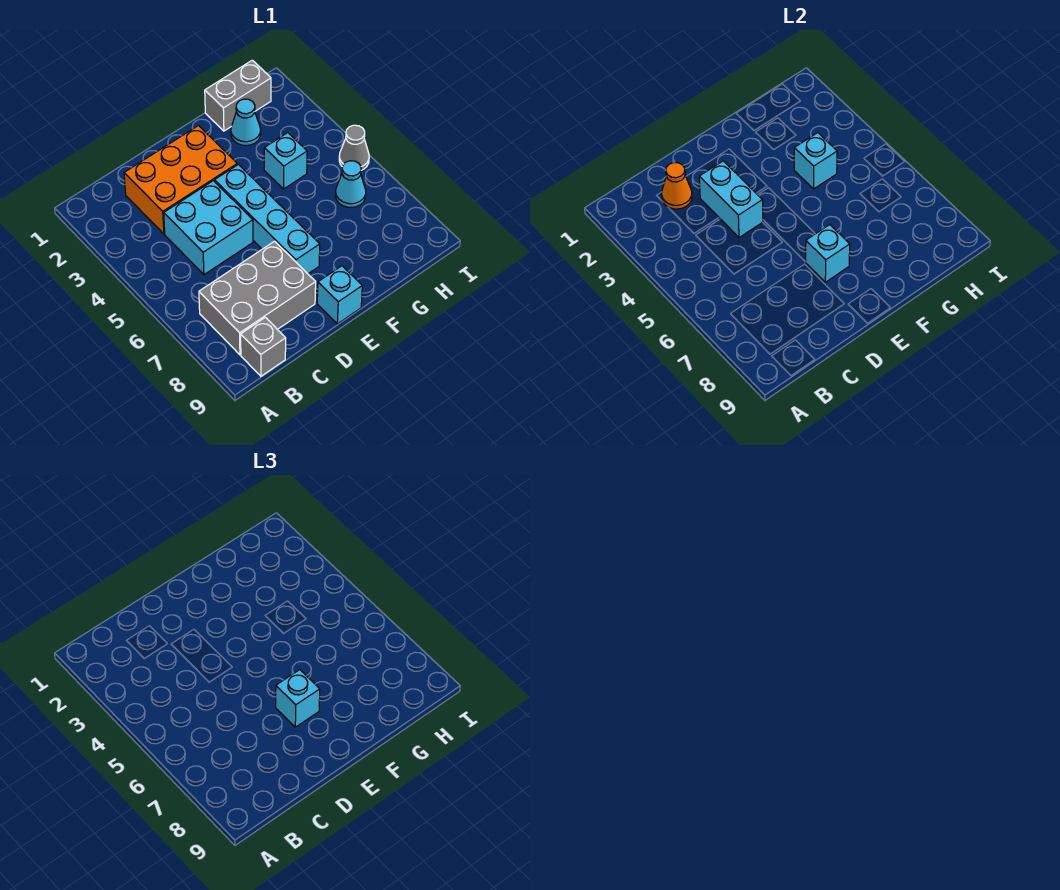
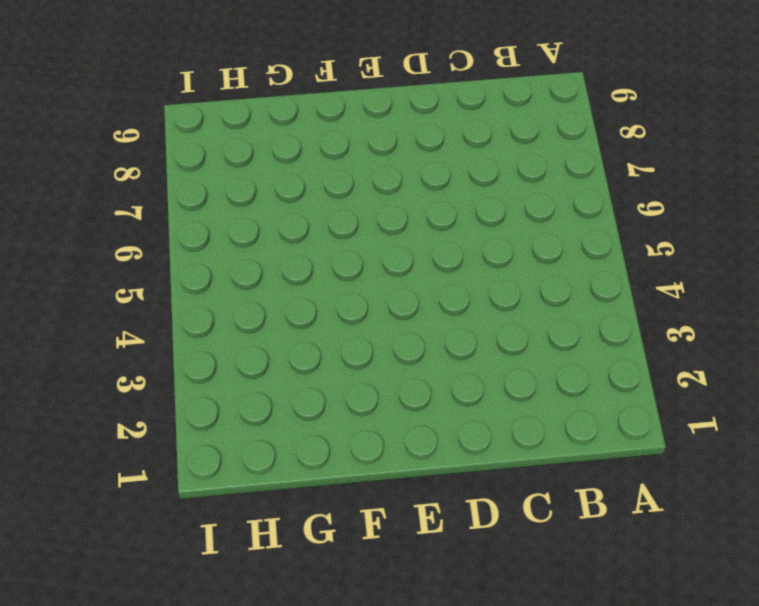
none -> grey 2x3 brick [199,241,316,355]
none -> grey 1x1 brick [241,317,286,376]
none -> orange 2x3 brick [124,126,237,234]

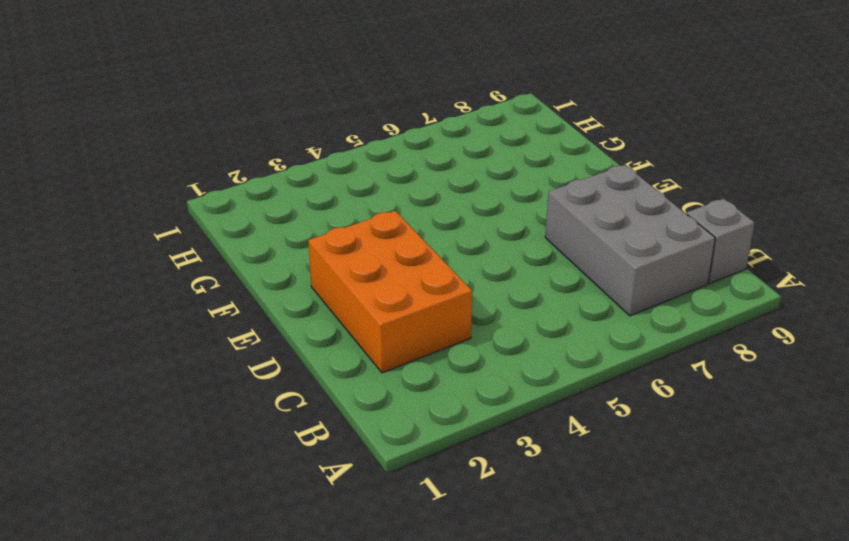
none -> cyan 2x2 brick [164,181,253,275]
none -> cyan 1x4 brick [215,164,320,274]
none -> cyan 1x1 brick [317,266,362,324]

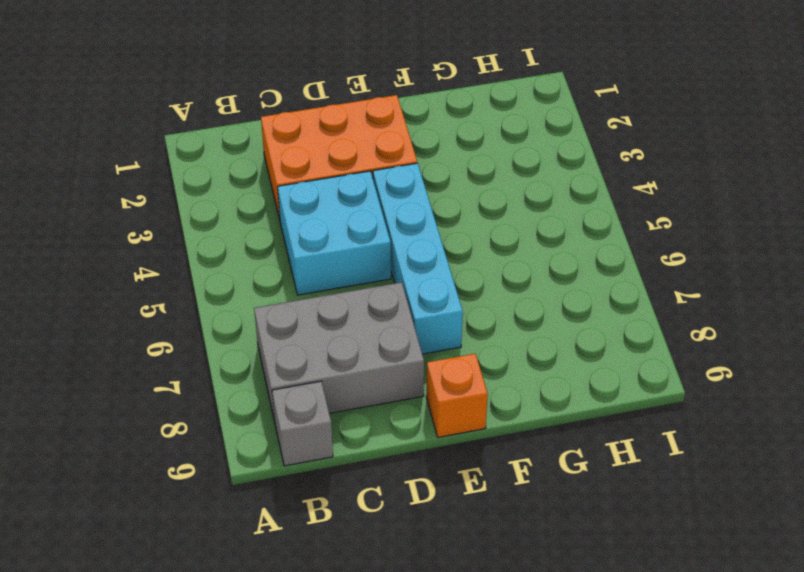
orange 1x1 brick [426,354,488,437] -> cyan 1x1 brick [317,266,362,324]
none -> grey 1x2 brick [205,60,271,131]
none -> cyan 1x1 cone [231,99,261,146]
none -> cyan 1x1 brick [264,133,307,189]

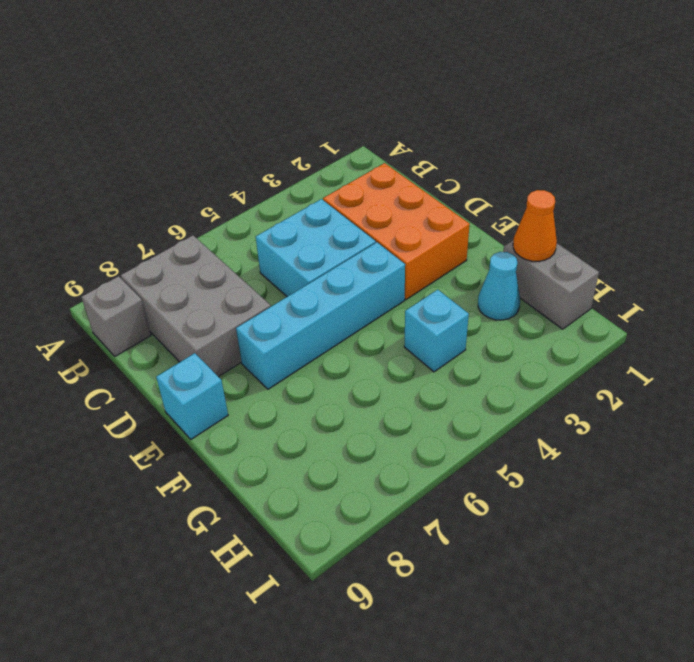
orange 1x1 cone [513,190,557,261] -> orange 1x1 cone moved to [662,163,692,209]
none -> cyan 1x1 cone [335,161,366,208]
none -> grey 1x1 cone [339,125,369,170]
none -> cyan 1x2 brick [699,161,763,237]

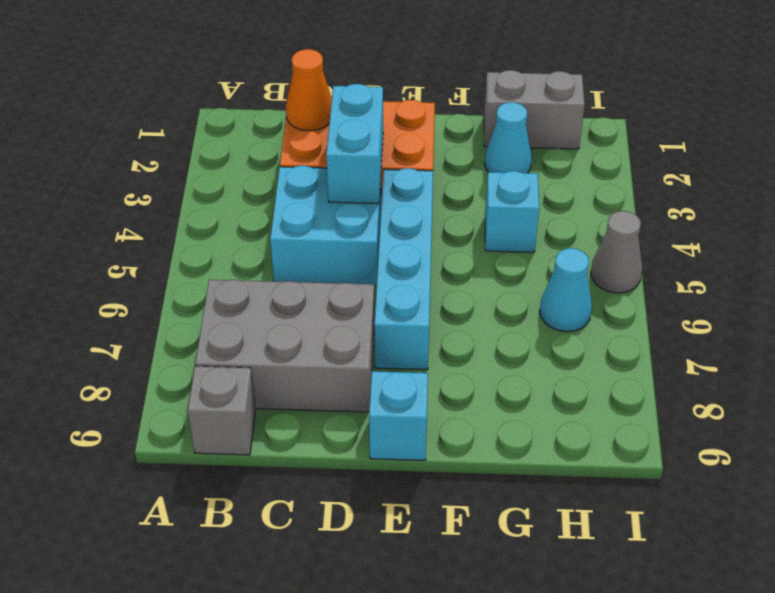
none -> cyan 1x1 brick [806,225,850,282]
none -> cyan 1x1 brick [794,133,837,189]
none -> cyan 1x1 brick [276,670,320,727]

